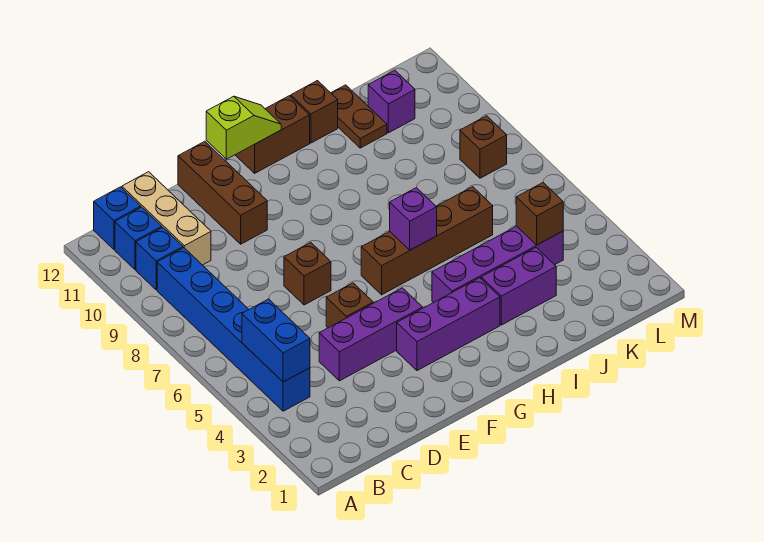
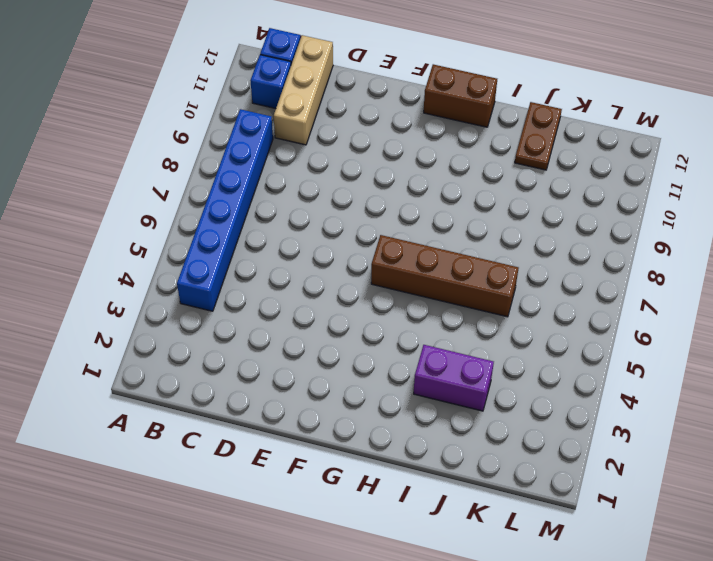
none -> blue 1x1 brick [136,227,183,290]
none -> purple 1x3 brick [319,288,423,381]
none -> brown 1x1 brick [326,283,373,328]

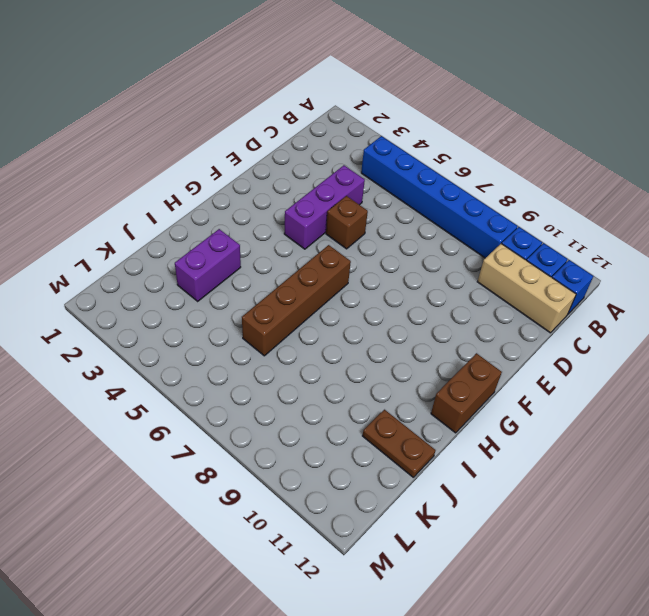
none -> brown 1x1 brick [284,242,331,305]
none -> brown 1x3 brick [178,141,267,244]
none -> purple 1x3 brick [397,278,500,371]

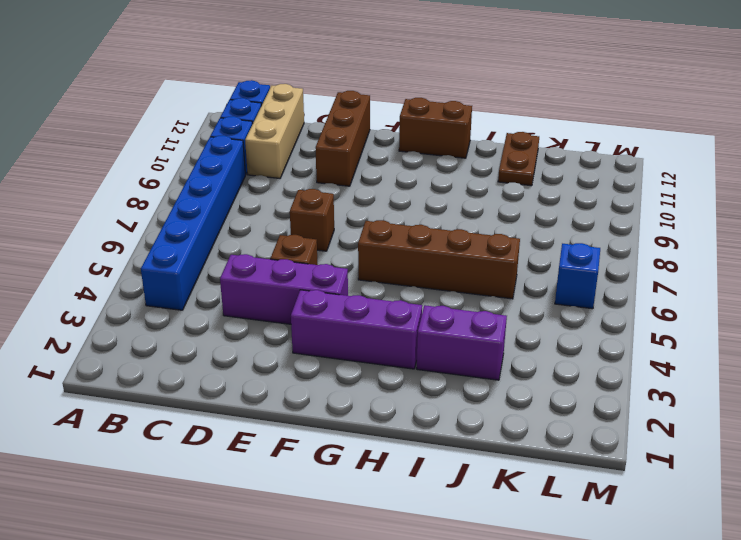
blue 1x1 brick [555,243,600,309] -> none
none -> purple 1x4 brick [432,226,563,303]
none -> brown 1x1 brick [291,81,338,143]
none -> purple 1x1 brick [368,71,415,133]

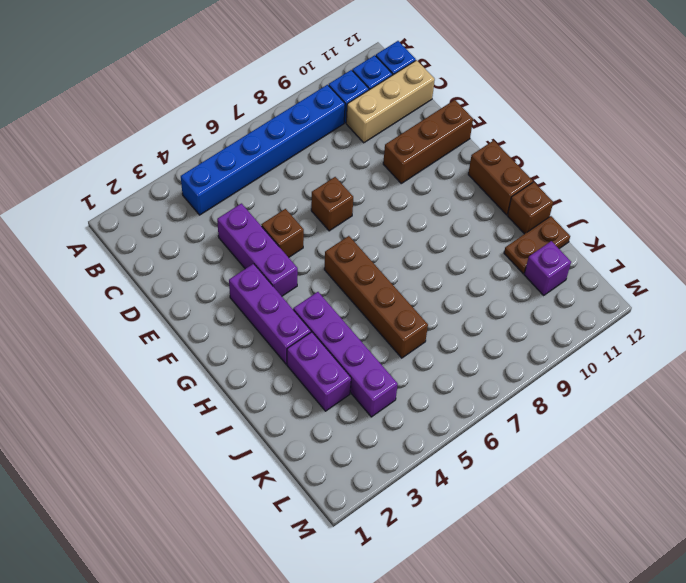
none -> brown 1x1 brick [460,116,507,178]
none -> blue 1x2 brick [242,299,310,382]
none -> lime 1x2 slope [206,96,281,159]

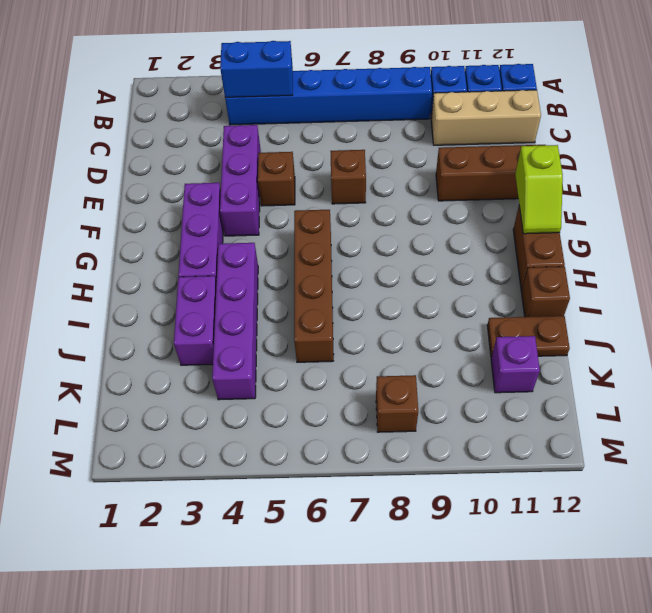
none -> purple 1x1 brick [390,188,437,250]
none -> brown 1x1 brick [516,183,563,245]

